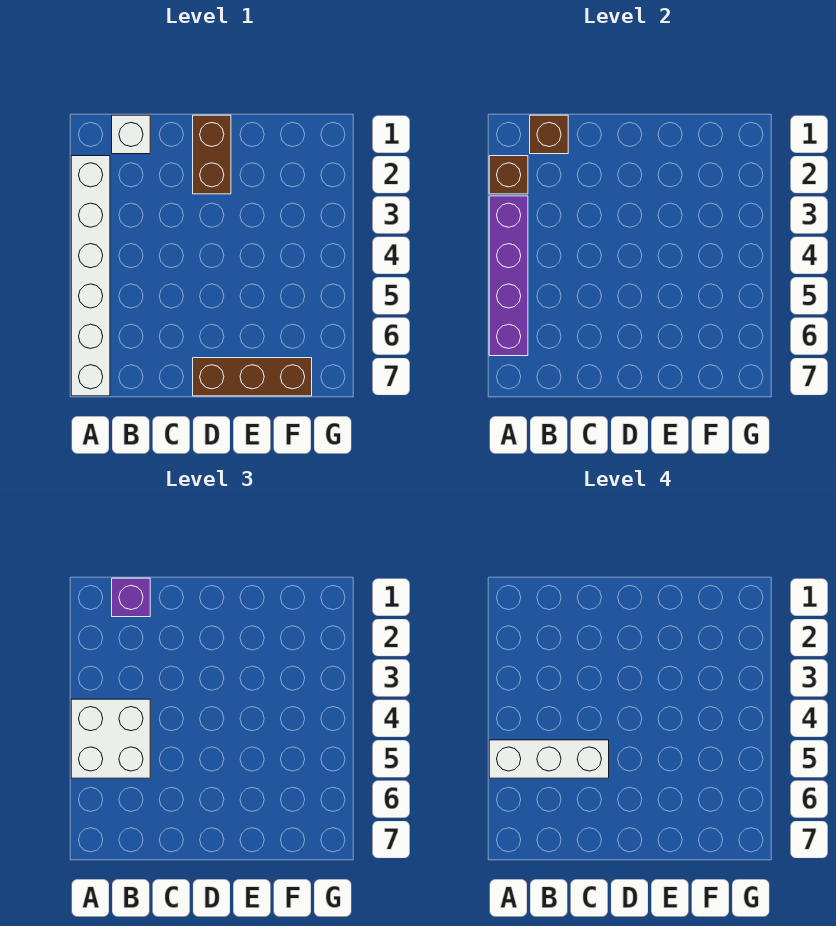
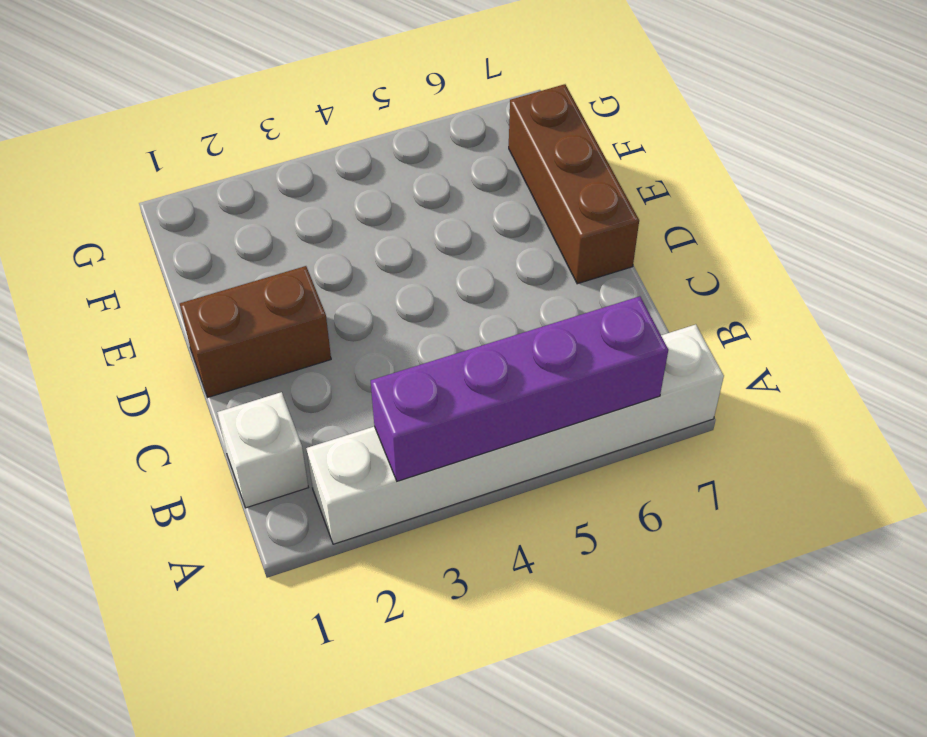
none -> brown 1x1 brick [489,156,528,194]
none -> brown 1x1 brick [530,115,568,154]

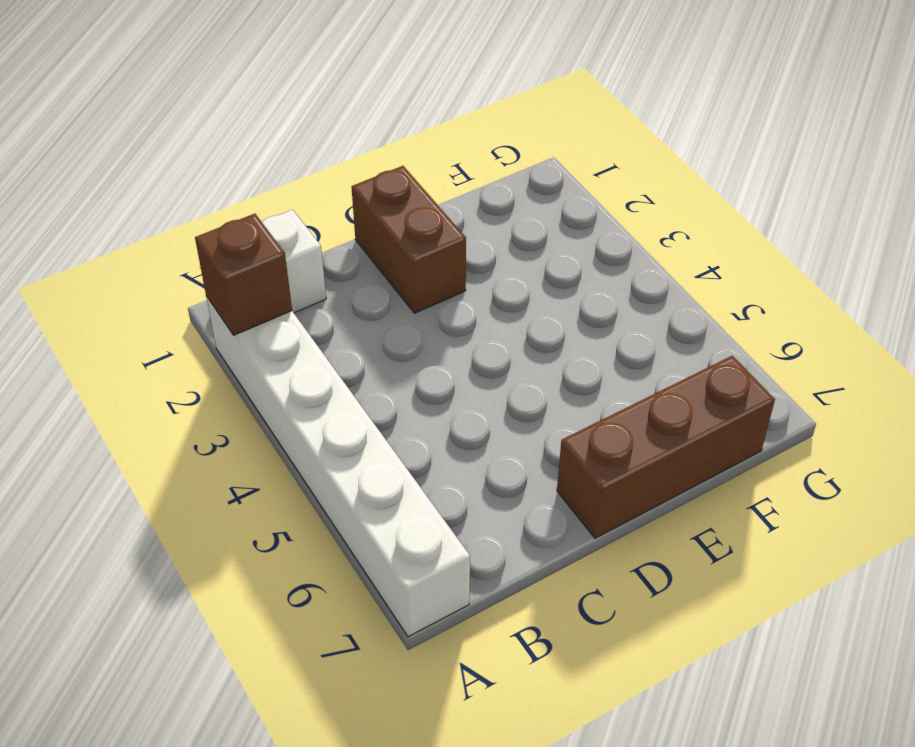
none -> purple 1x4 brick [489,196,528,356]
none -> brown 1x1 brick [530,115,568,154]

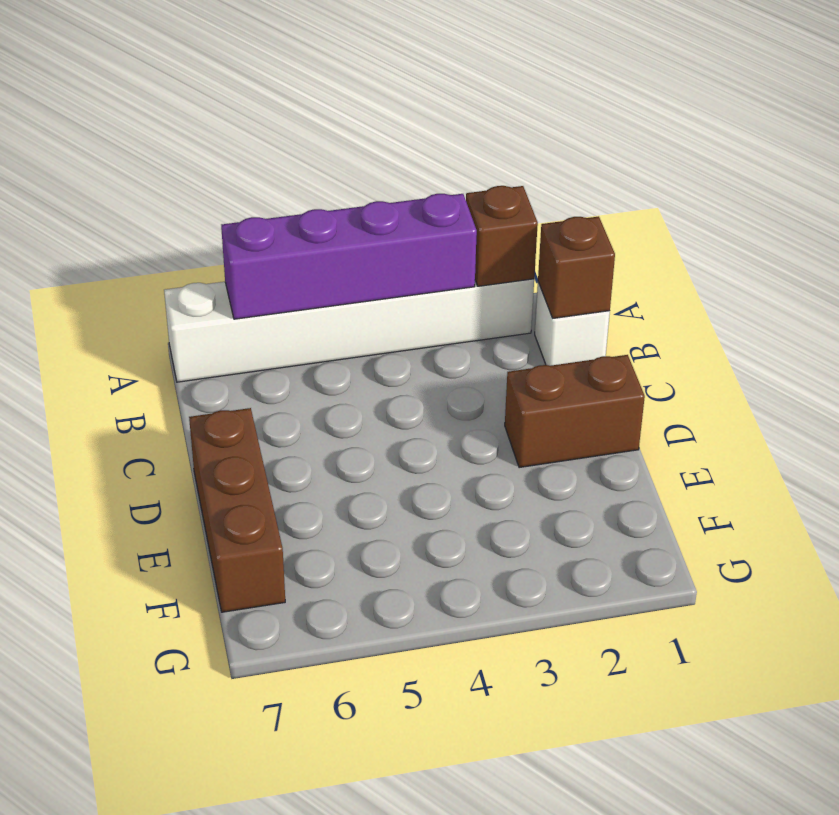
none -> white 2x2 brick [71,699,150,778]
none -> purple 1x1 brick [112,578,150,617]

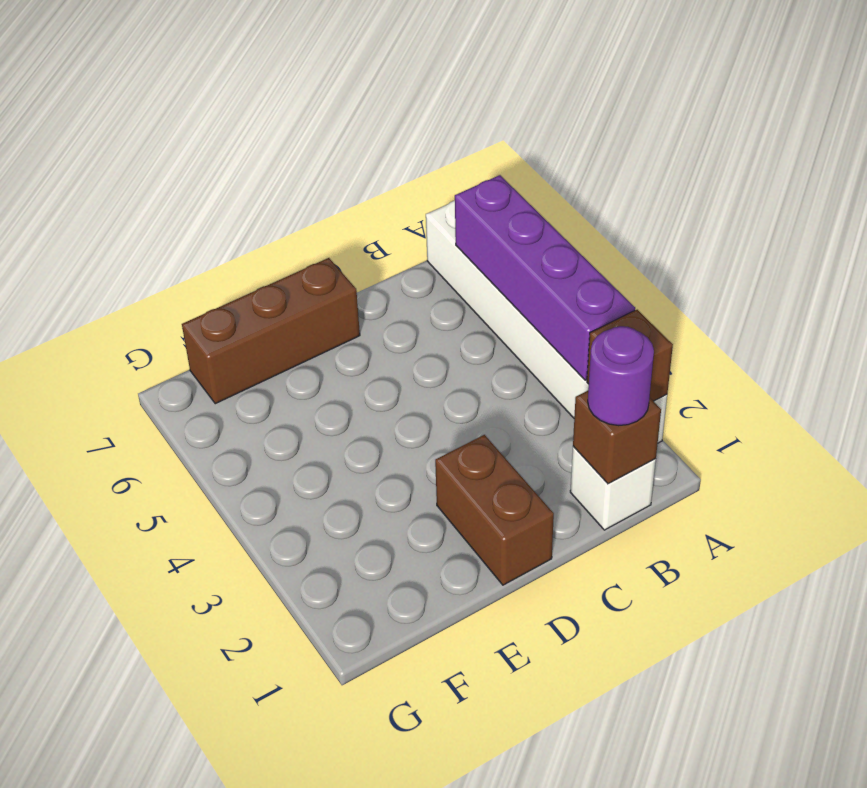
purple 1x1 round brick [588,326,654,426] -> purple 1x1 brick [112,578,150,617]
none -> white 2x2 brick [71,699,150,778]
none -> white 1x3 brick [489,740,609,778]

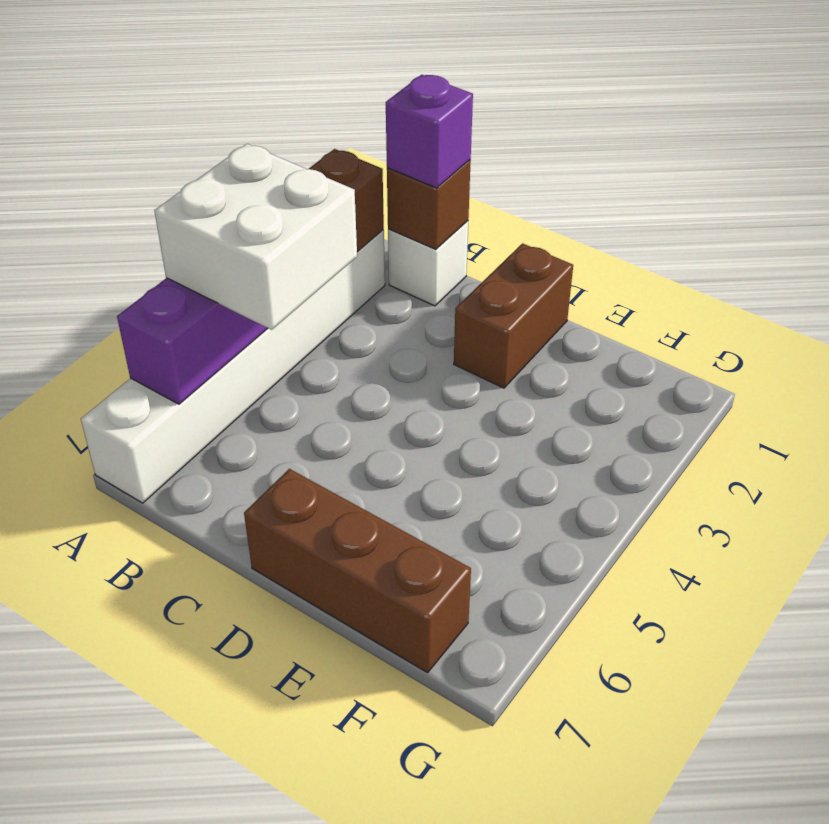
none -> white 1x3 brick [489,740,609,778]

